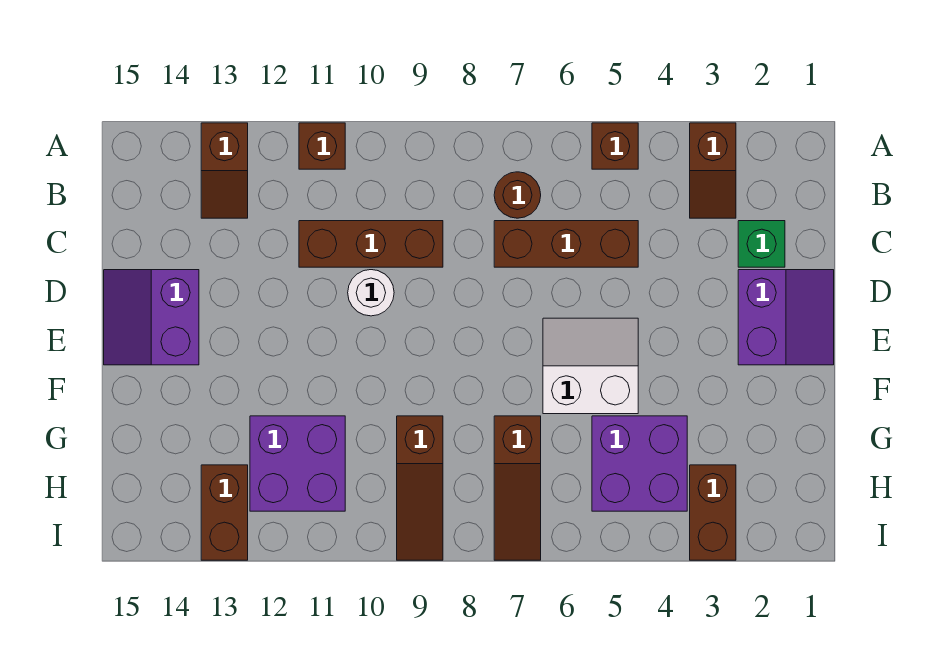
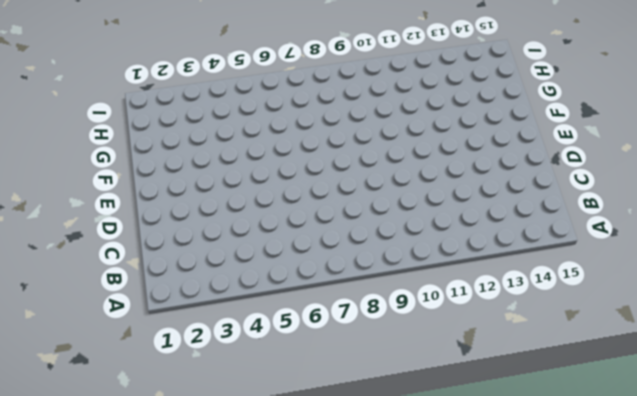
none -> brown 1x2 slope [690,123,736,218]
none -> brown 1x1 brick [592,123,638,169]
none -> brown 1x1 brick [299,123,345,169]

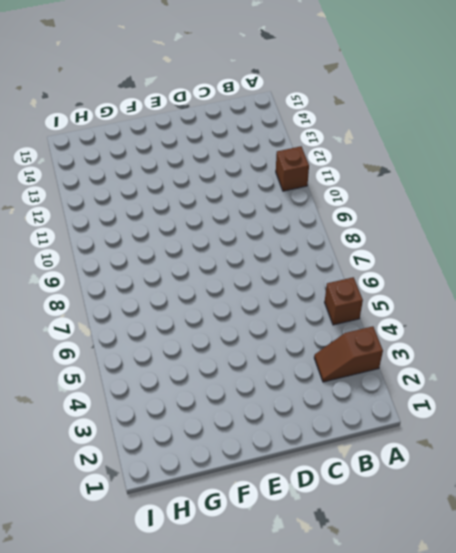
none -> brown 1x2 slope [201,123,248,218]
none -> brown 1x1 round brick [494,172,541,218]
none -> green 1x1 brick [738,221,785,267]

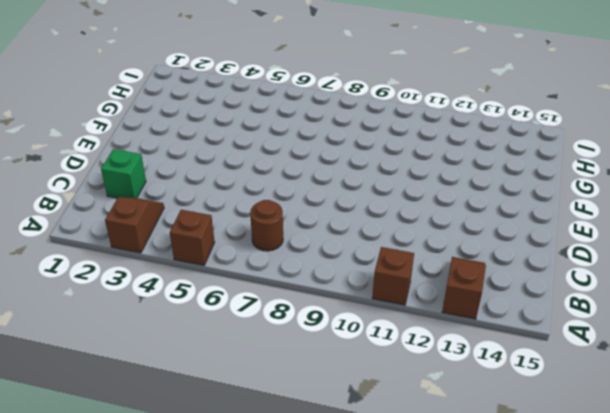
none -> brown 1x3 brick [494,221,638,267]
none -> brown 1x3 brick [299,221,443,267]
none -> purple 2x2 slope [738,270,834,365]

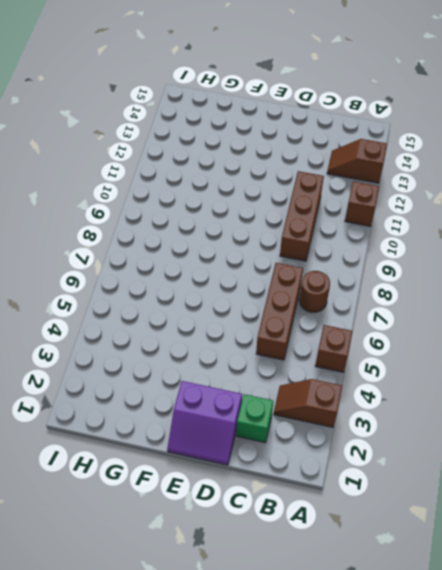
none -> white 1x1 round brick [348,270,394,316]
none -> purple 2x2 slope [104,270,199,365]
none -> white 2x2 slope [543,318,638,414]

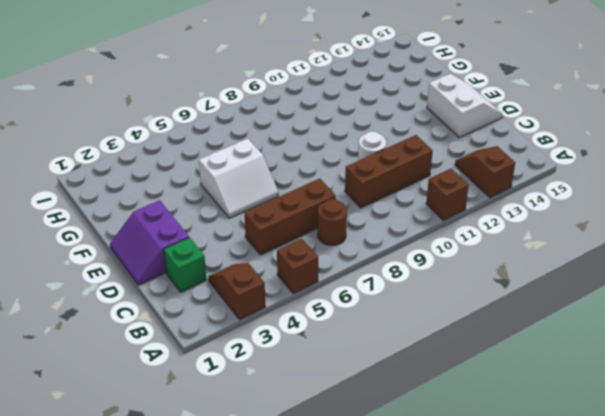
white 2x2 slope [427,74,502,137] -> purple 2x2 slope [104,270,199,365]
none -> purple 2x2 brick [592,416,687,511]
none -> brown 1x3 slope [494,416,541,560]
none -> brown 1x3 slope [397,416,443,560]

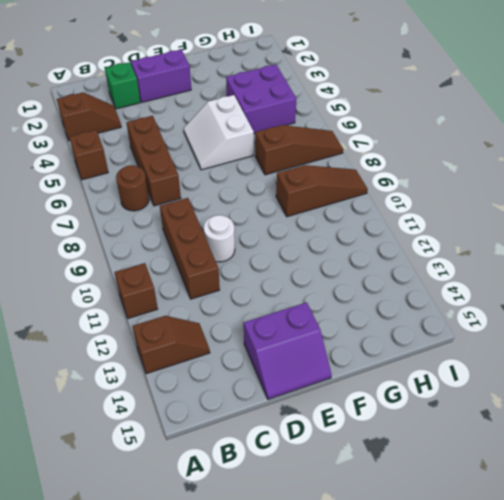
none -> purple 2x2 brick [250,416,345,511]
none -> brown 1x2 brick [690,465,736,560]
none -> brown 1x2 brick [201,465,248,560]

